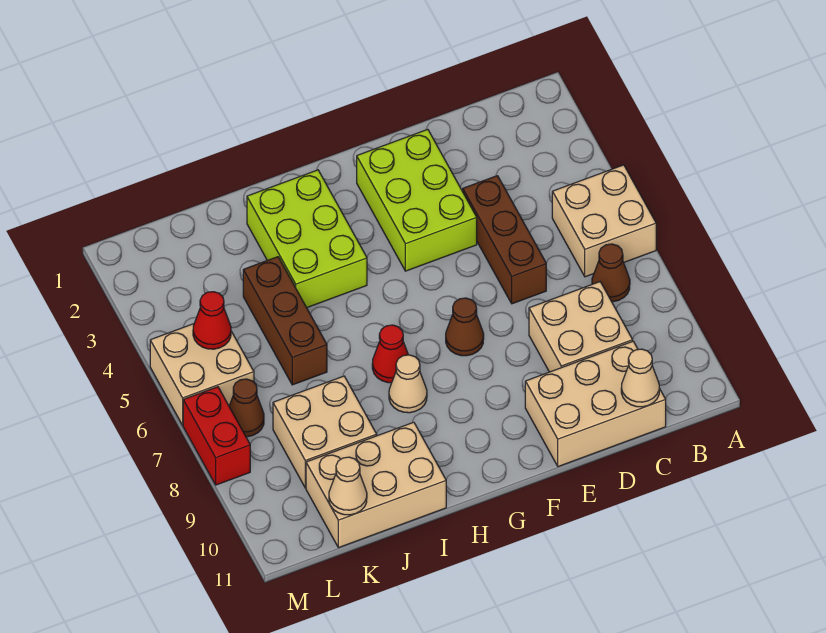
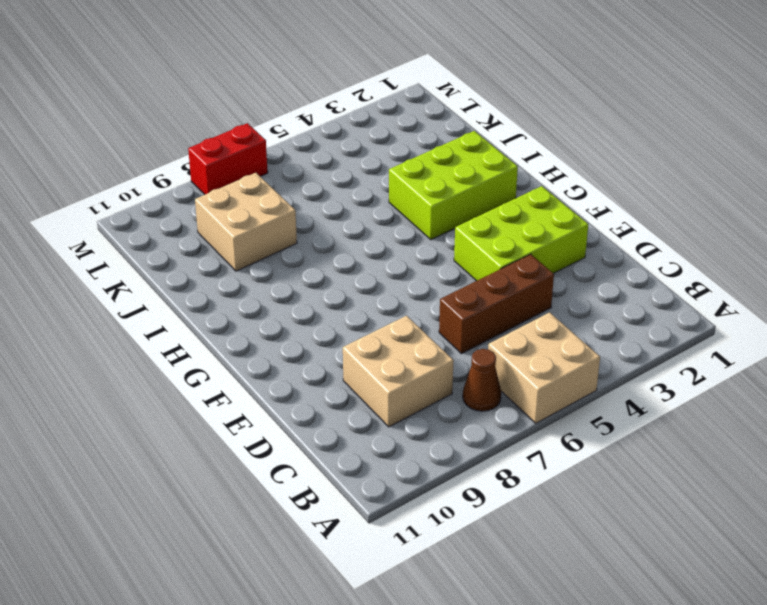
none -> tan 2x3 brick [525,341,666,467]
none -> brown 1x1 cone [446,298,484,356]
none -> red 1x1 cone [372,325,408,383]

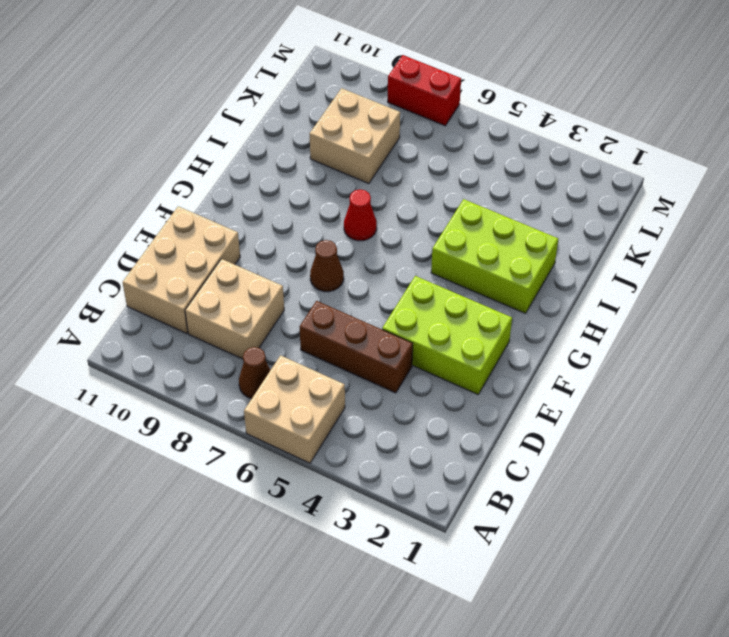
none -> tan 1x1 cone [389,355,427,413]
none -> tan 2x3 brick [306,422,446,548]
none -> brown 1x3 brick [243,257,327,385]

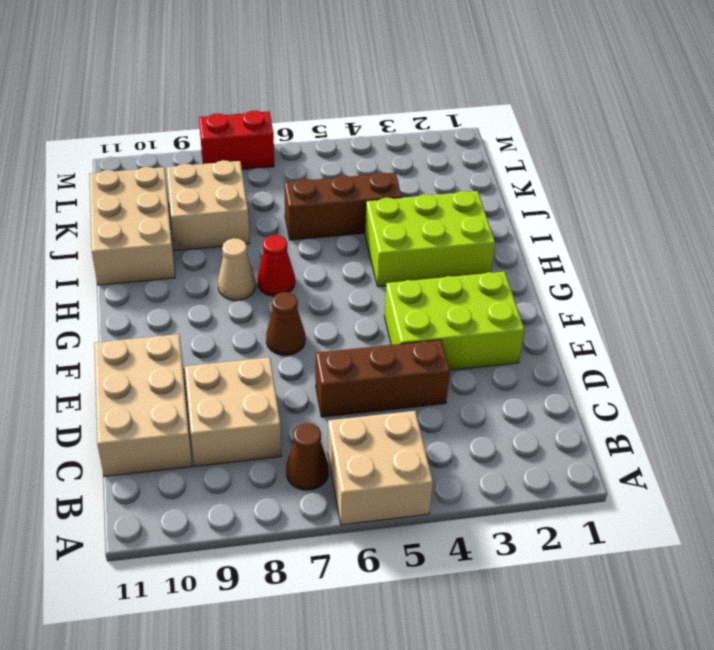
none -> tan 2x2 brick [150,324,254,425]
none -> brown 1x1 cone [229,379,264,437]
none -> tan 1x1 cone [621,349,659,407]

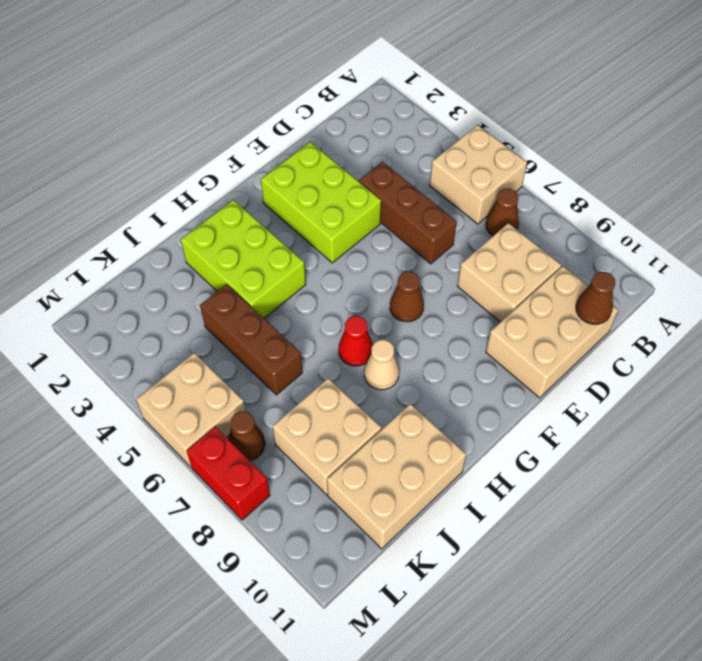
brown 1x1 cone [576,272,615,324] -> tan 1x1 cone [621,349,659,407]
none -> tan 1x1 cone [329,457,367,515]
none -> red 1x1 cone [193,292,231,349]

